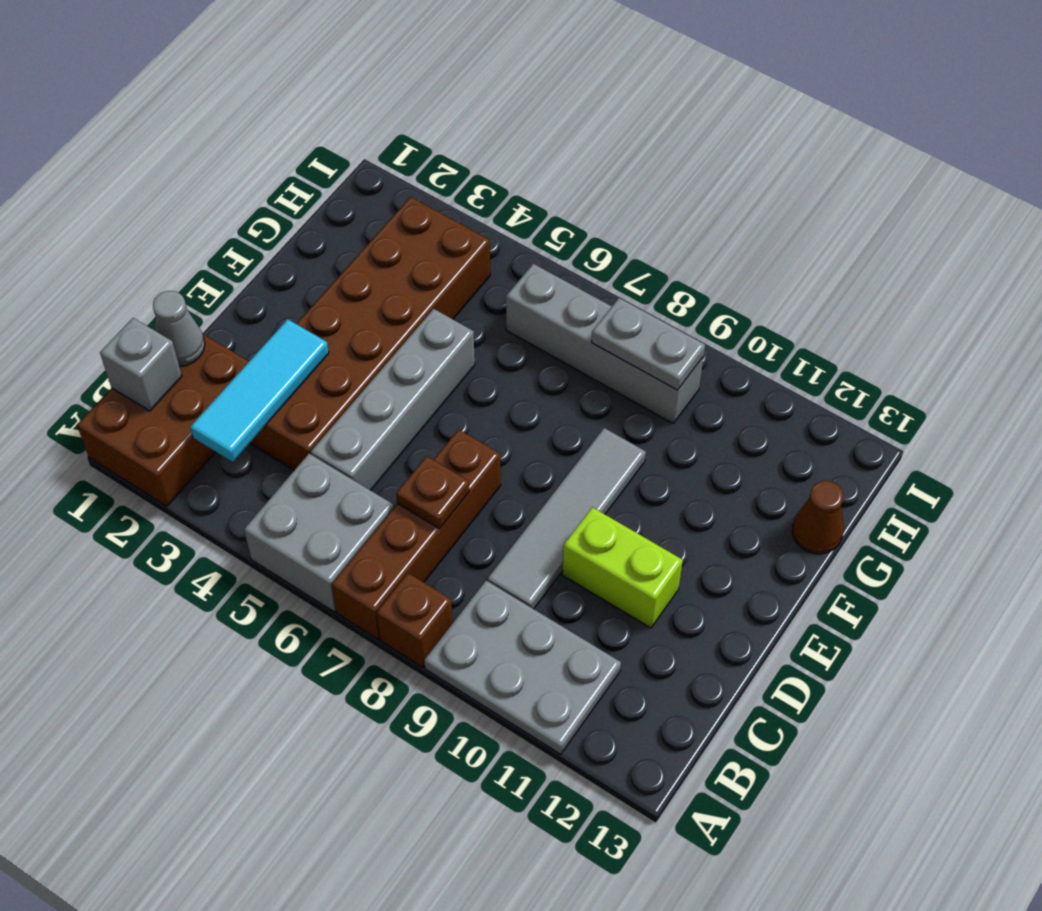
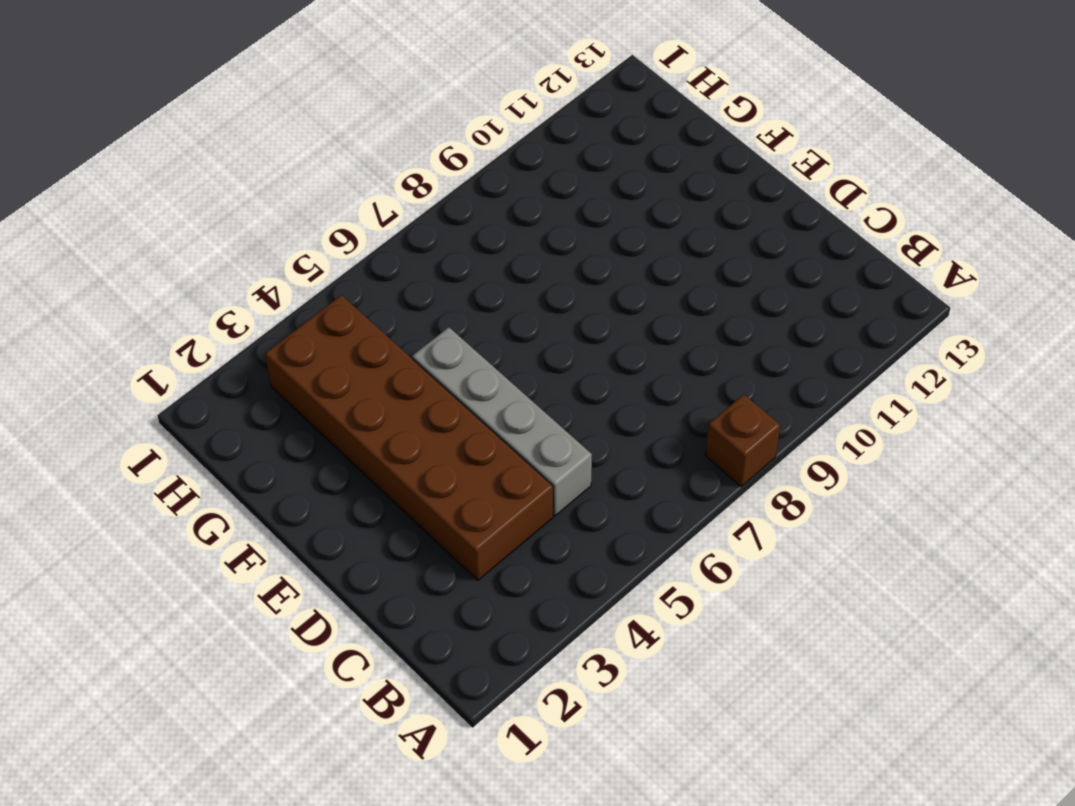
none -> brown 2x3 brick [77,334,249,506]
none -> grey 2x2 brick [244,454,394,612]
none -> brown 1x4 brick [332,429,501,640]

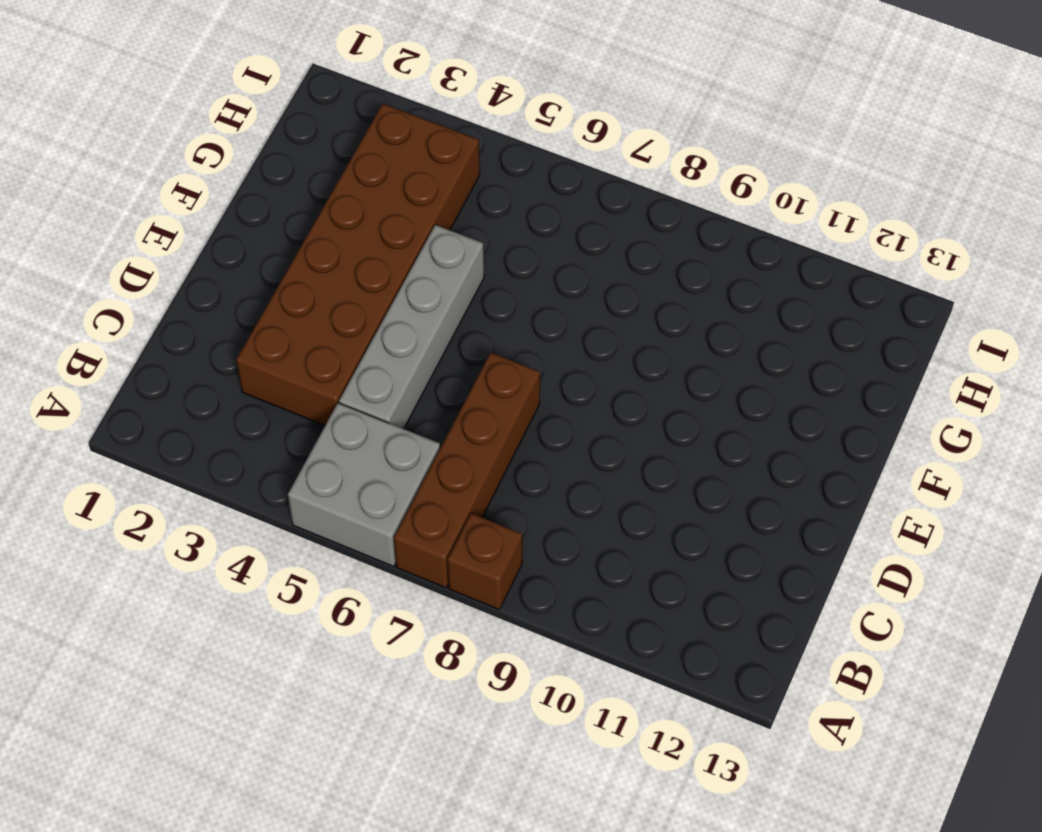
none -> brown 2x3 brick [77,334,249,506]
none -> grey 2x3 plate [424,581,621,754]
none -> grey 1x4 tile [488,428,646,609]

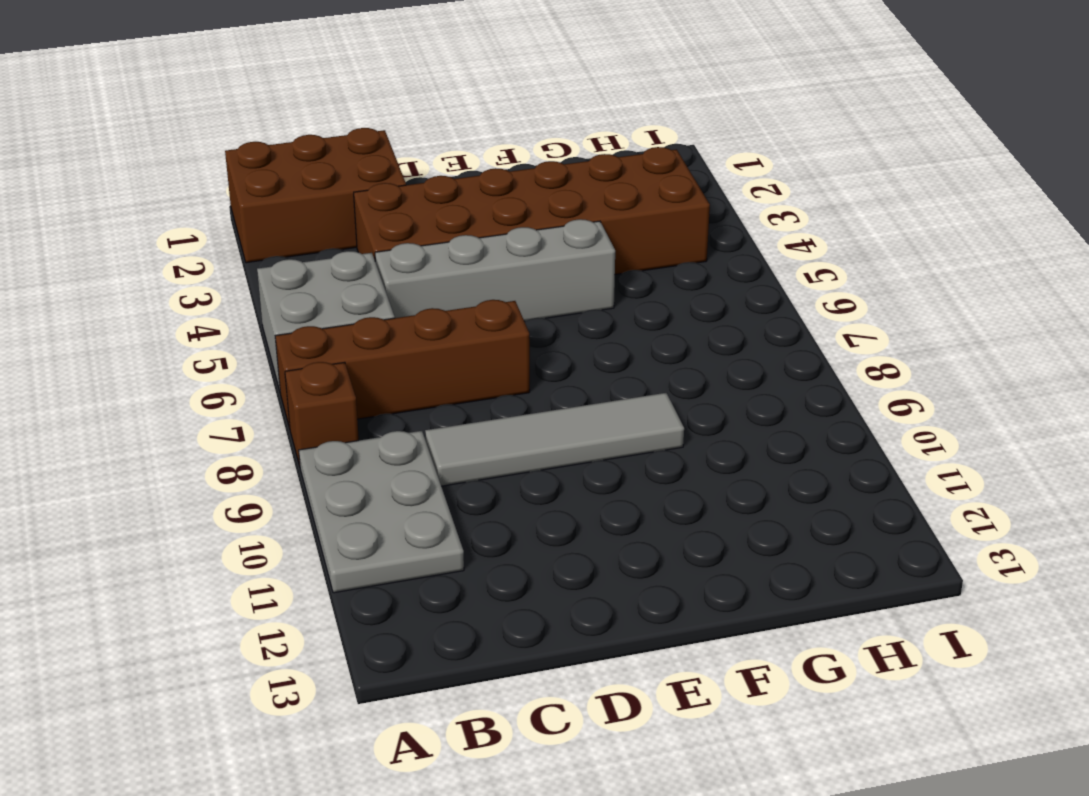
none -> lime 1x2 brick [562,507,683,628]
none -> brown 1x1 cone [792,481,844,554]
none -> grey 1x4 brick [506,264,703,423]

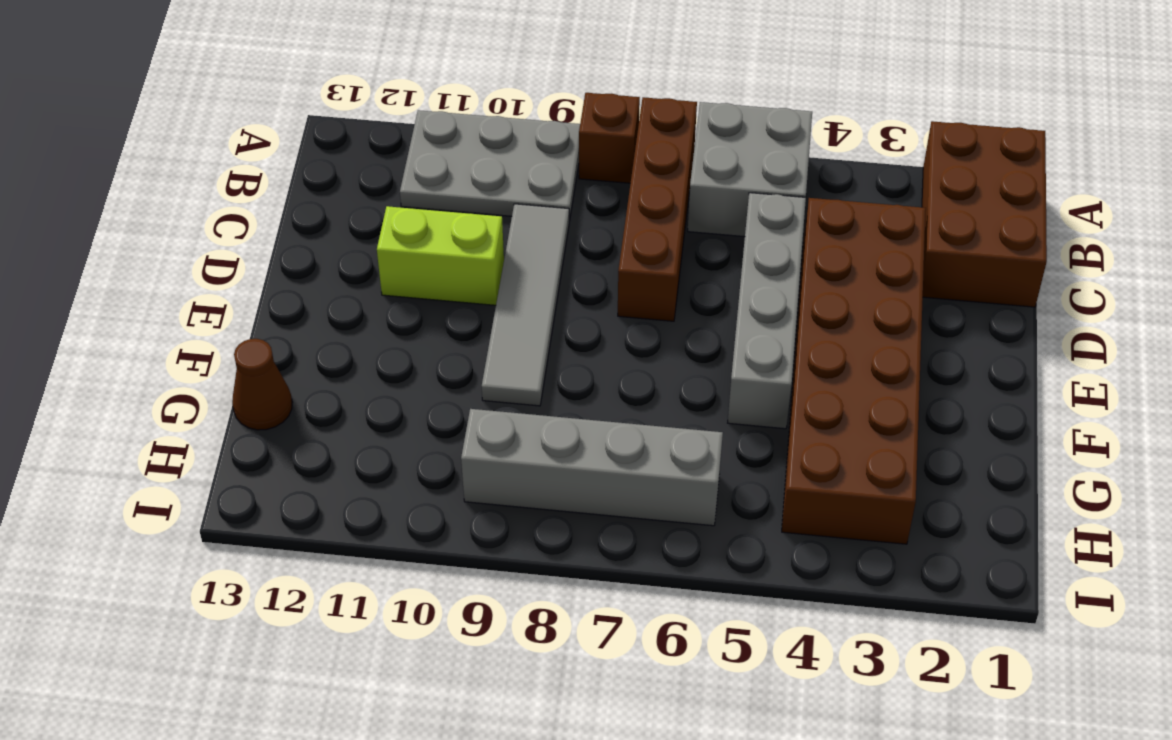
none -> grey 1x1 brick [100,318,182,411]
none -> cyan 1x3 tile [190,319,329,462]
none -> grey 1x1 cone [153,291,205,367]

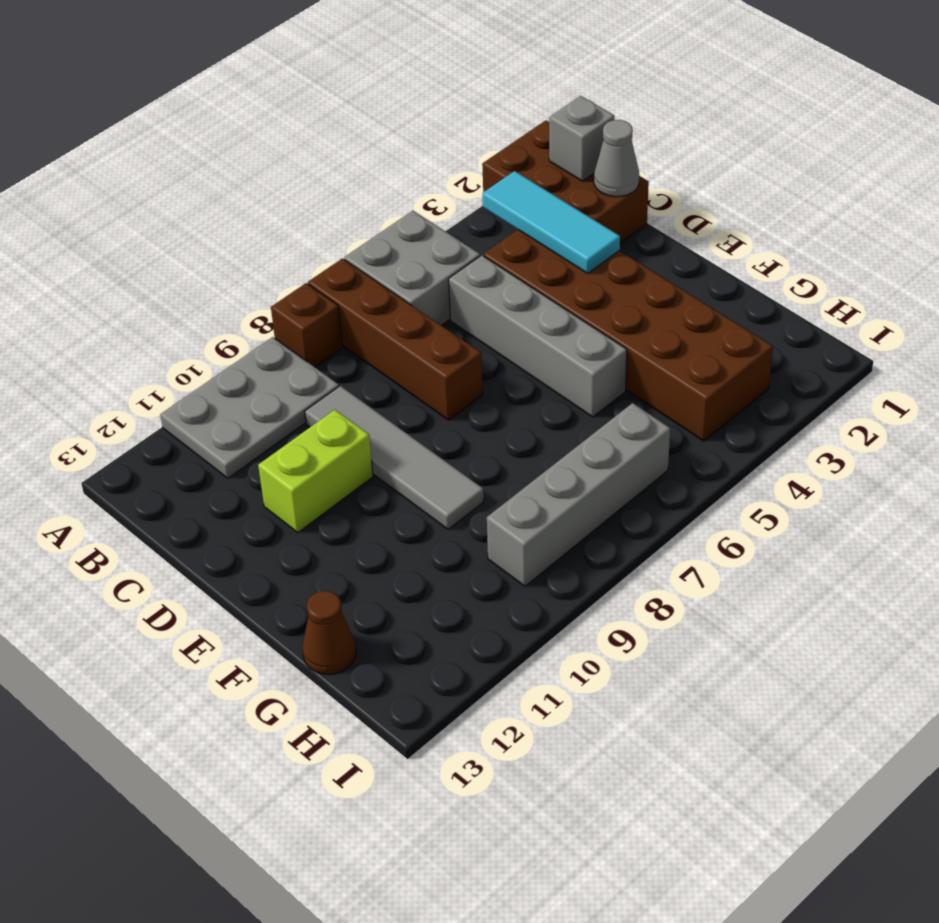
none -> brown 1x1 plate [396,456,469,529]
none -> grey 1x2 plate [592,298,705,390]

